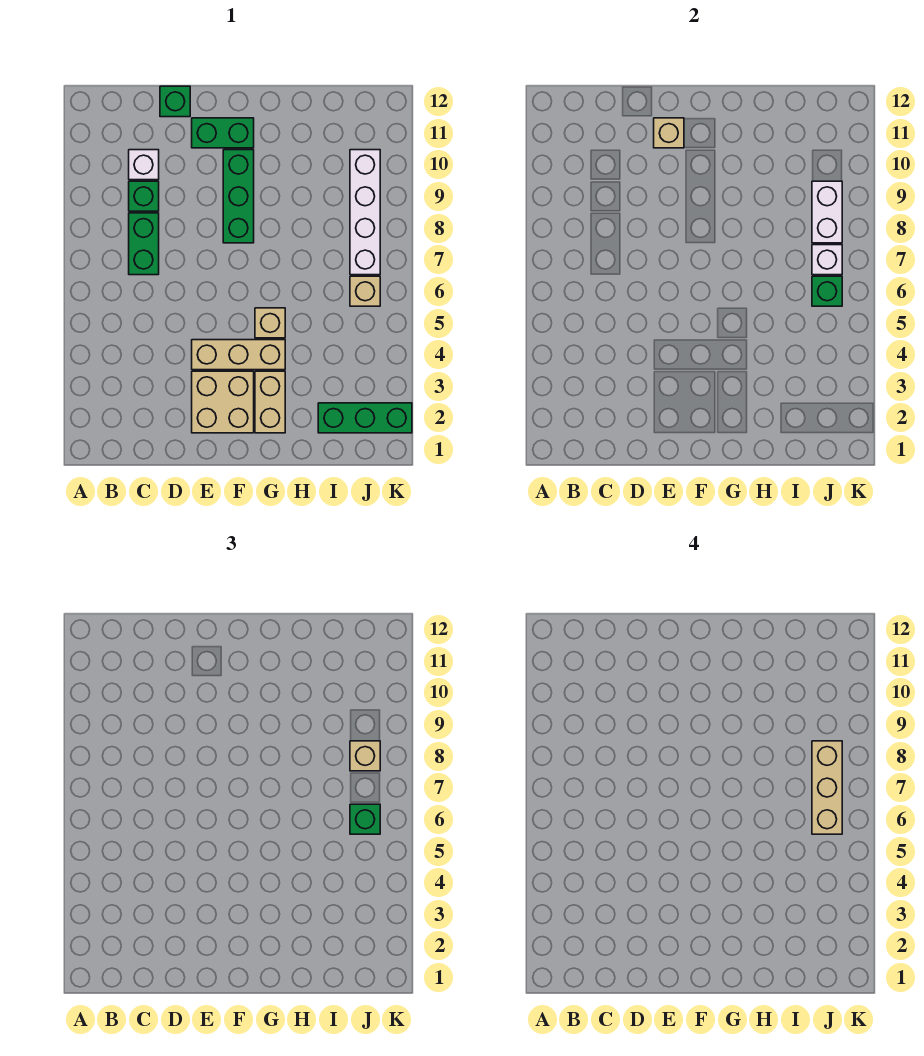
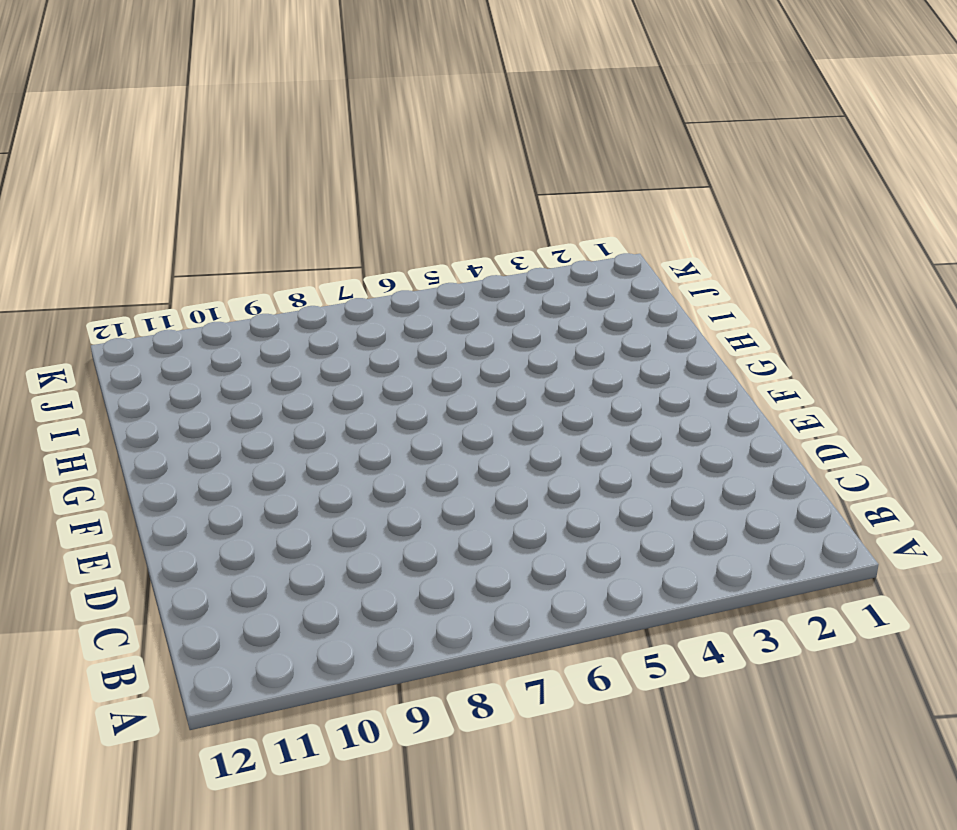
none -> green 1x2 brick [129,213,159,275]
none -> green 1x1 brick [129,181,159,211]
none -> white 1x1 brick [129,150,159,180]

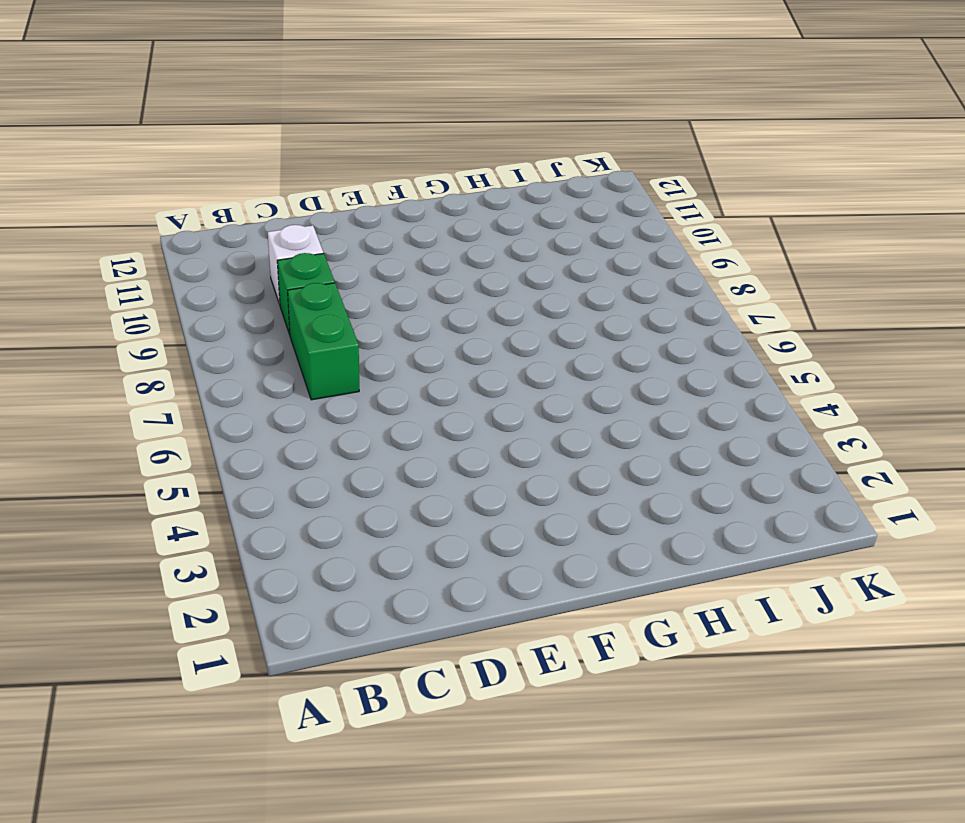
none -> green 1x1 brick [160,86,190,117]
none -> tan 2x2 brick [192,371,254,433]
none -> tan 1x3 brick [192,340,285,370]

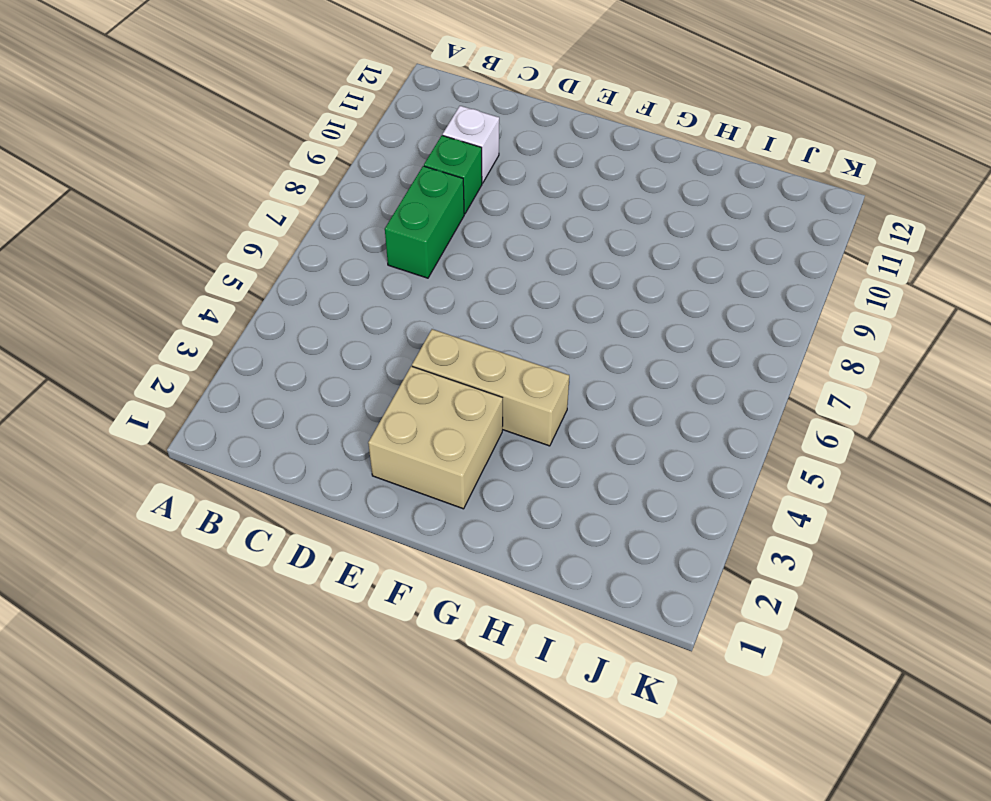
none -> green 1x1 brick [160,86,190,117]
none -> green 1x2 brick [192,118,254,148]
none -> green 1x3 brick [223,150,254,243]

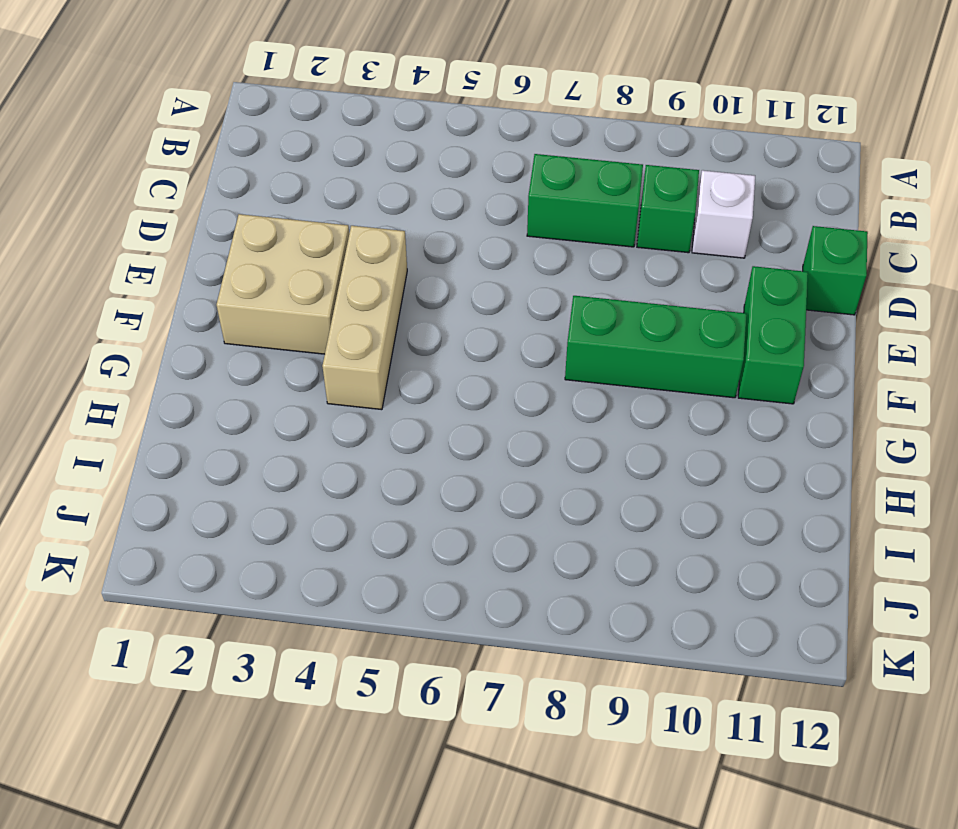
none -> tan 1x2 brick [255,371,285,433]
none -> tan 1x1 brick [255,308,285,338]
none -> green 1x3 brick [318,403,412,433]

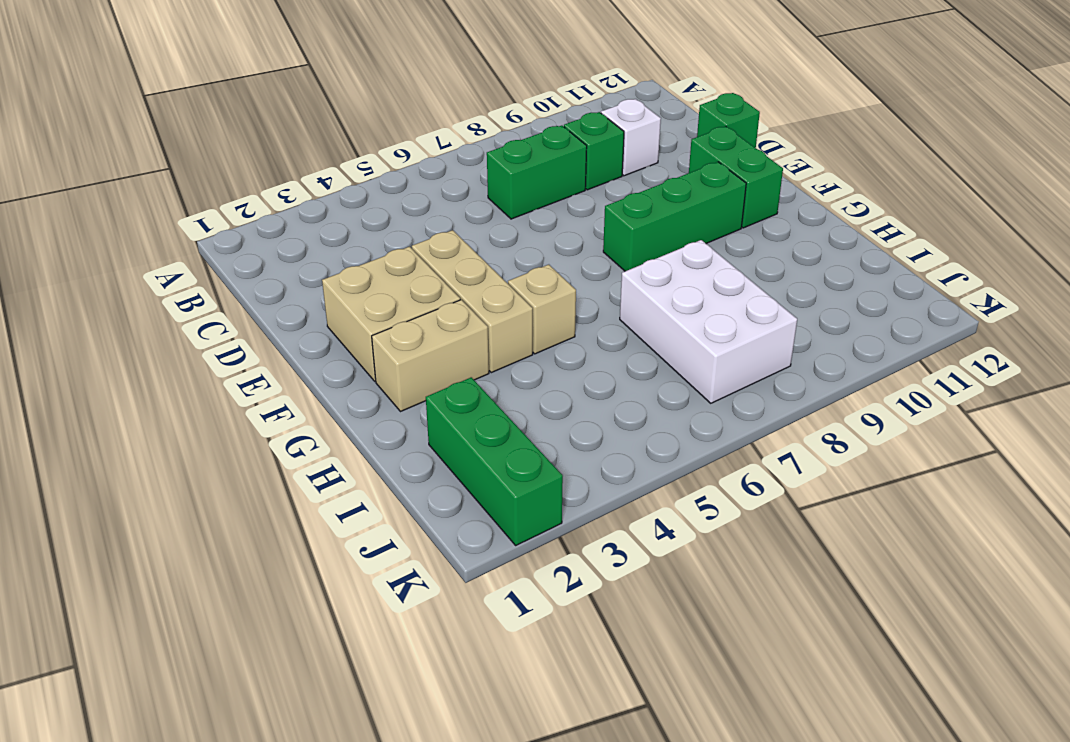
white 2x3 brick [620,240,797,403] -> white 1x4 brick [350,150,380,275]
none -> tan 1x1 brick [350,276,380,306]
none -> tan 1x1 brick [654,118,684,148]
none -> green 1x1 brick [812,276,842,306]

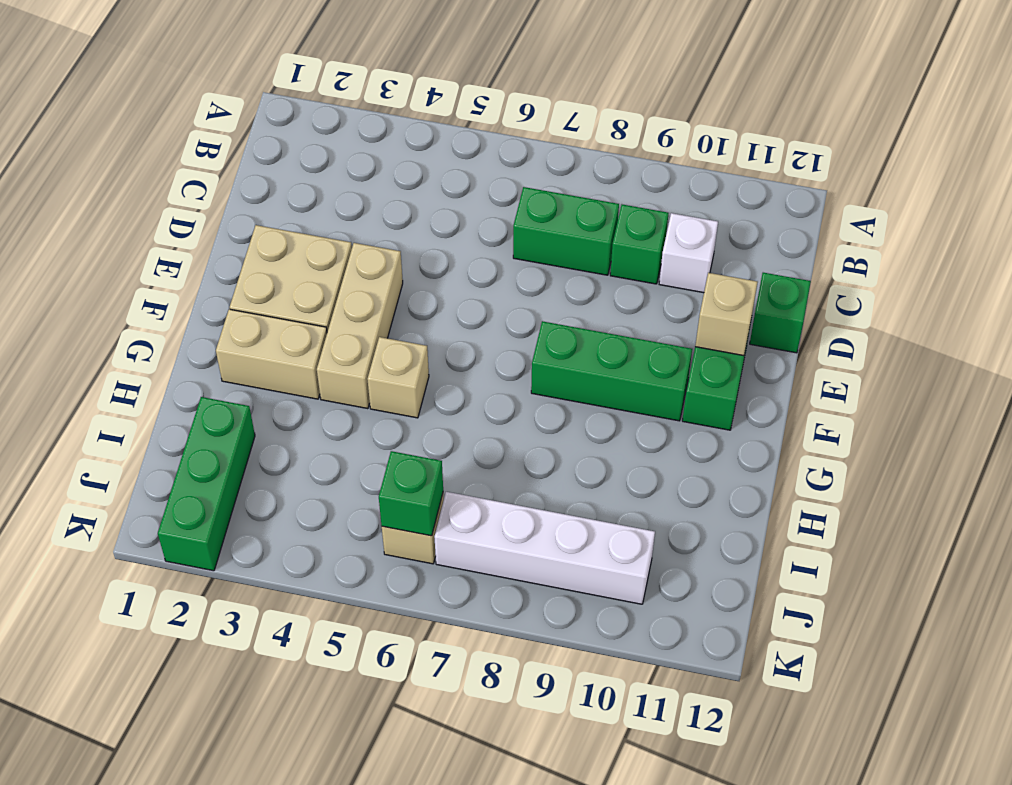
none -> white 1x1 brick [812,245,842,275]
none -> white 1x2 brick [812,181,842,243]
none -> green 1x1 brick [350,804,380,834]

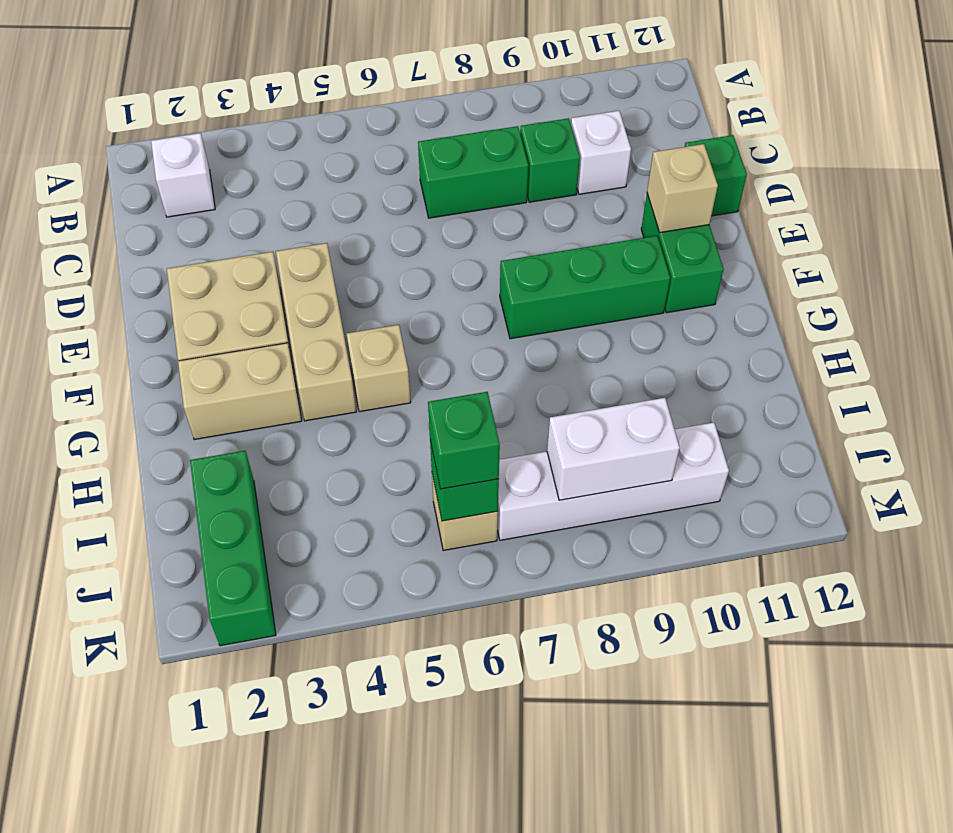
white 1x1 brick [151,133,215,217] -> white 1x1 brick moved to [812,245,842,275]
none -> tan 1x1 brick [350,741,380,771]
none -> tan 1x3 brick [812,741,842,834]

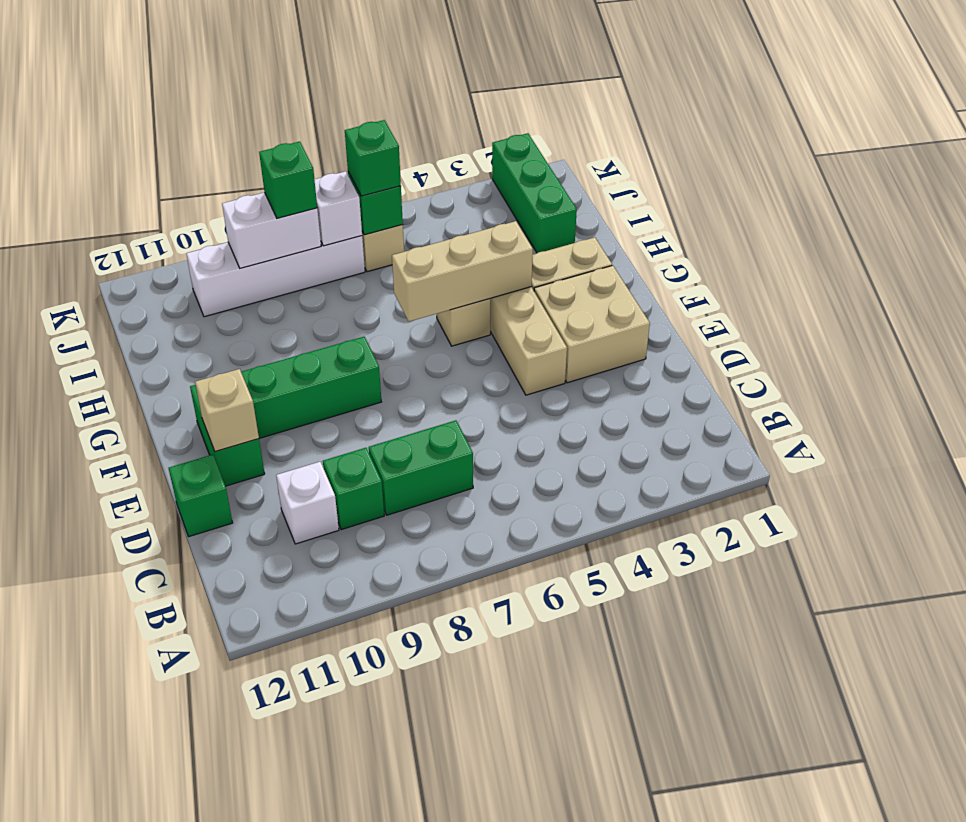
tan 1x3 brick [392,221,533,321] -> tan 1x3 brick moved to [812,741,842,834]
green 1x1 brick [259,142,317,218] -> tan 1x1 brick [350,741,380,771]

